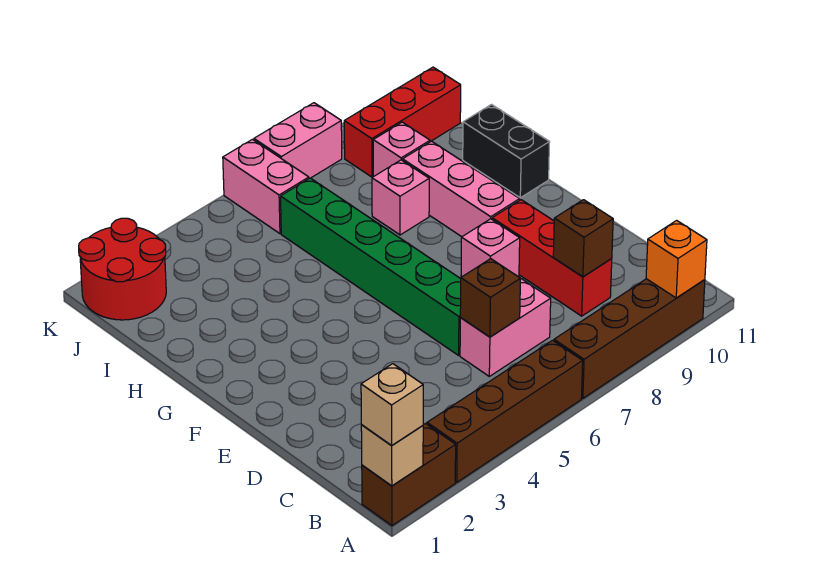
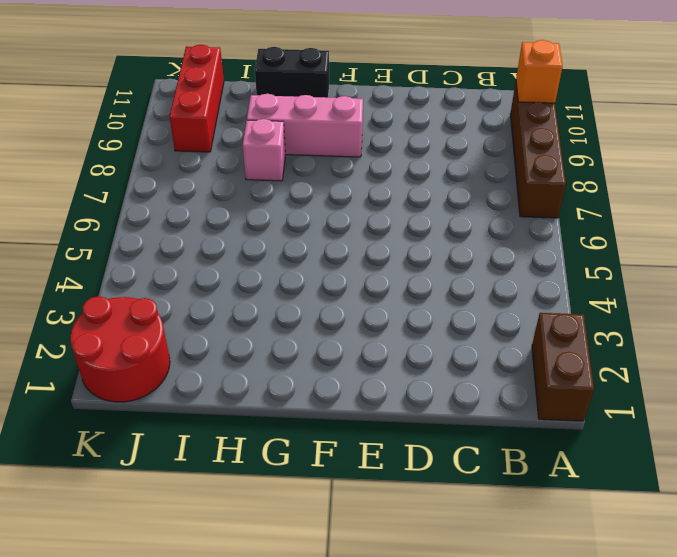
none -> brown 1x4 brick [427,340,583,482]
none -> pink 1x2 brick [460,279,551,376]
none -> red 1x3 brick [492,200,612,316]

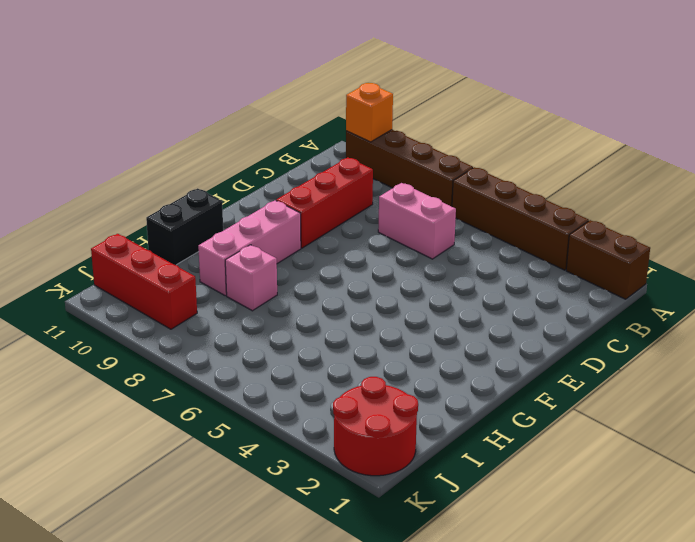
none -> green 1x6 brick [281,178,461,355]
none -> pink 1x1 brick [461,219,520,277]
none -> pink 1x1 brick [373,122,430,176]

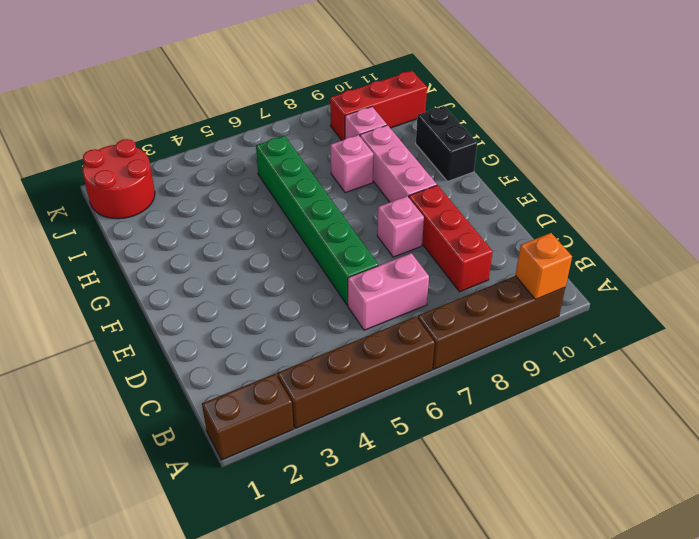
none -> pink 1x2 brick [223,139,309,234]
none -> pink 1x2 brick [254,103,342,178]
none -> tan 1x1 brick [361,425,423,486]

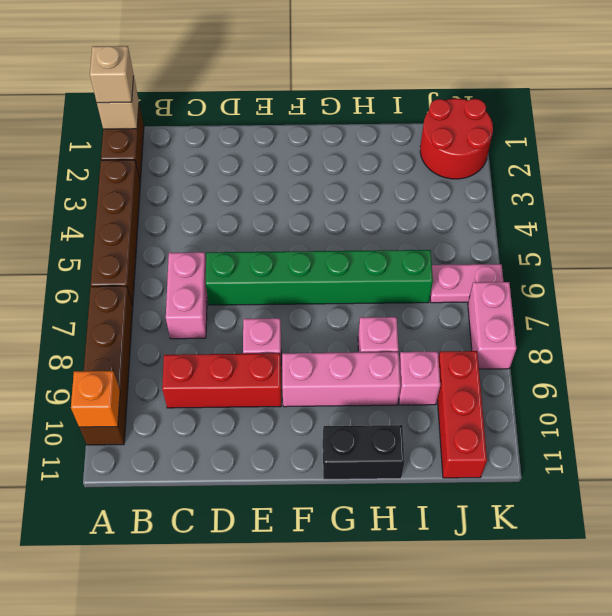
pink 1x2 plate [430,264,503,303] -> pink 1x2 brick [223,139,309,234]
none -> brown 1x1 brick [460,259,520,337]
none -> brown 1x1 brick [553,200,613,277]

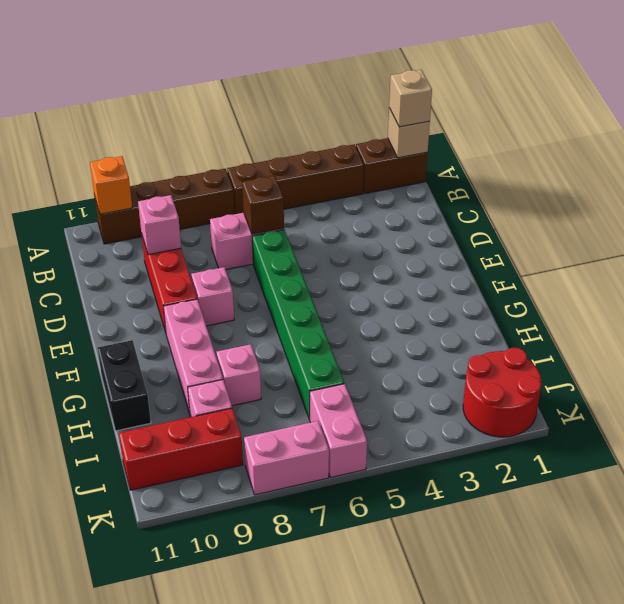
pink 1x1 brick [138,195,181,255] -> brown 1x1 brick [553,200,613,277]

